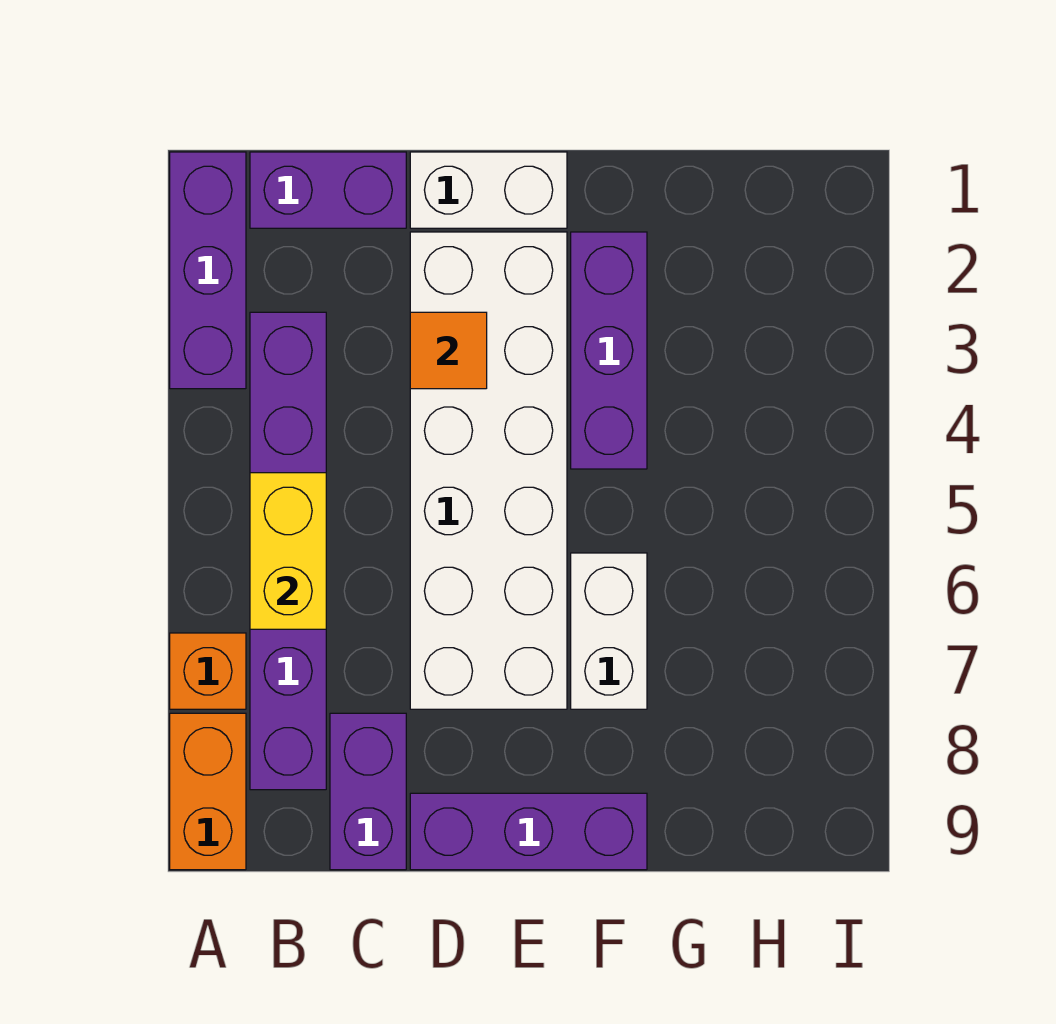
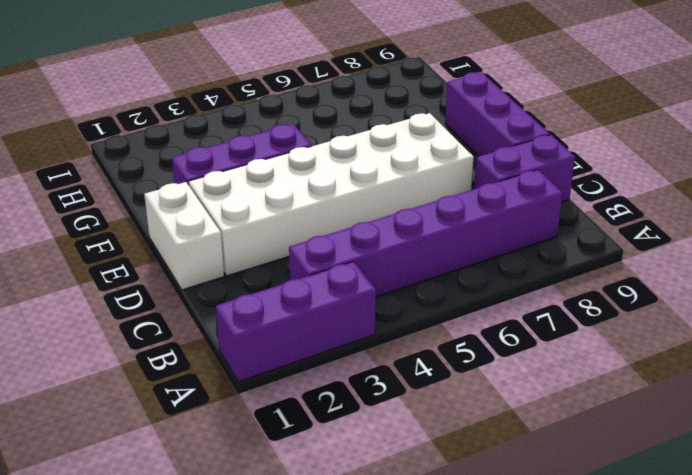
none -> orange 1x1 brick [170,633,246,709]
none -> orange 1x2 brick [170,713,246,870]
none -> purple 1x2 brick [250,152,406,228]

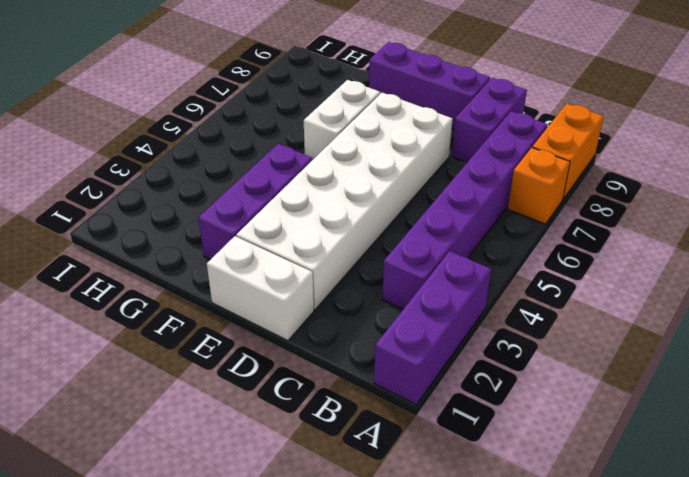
none -> purple 1x2 brick [250,152,406,228]
none -> yellow 1x2 brick [250,473,326,629]
none -> orange 1x1 tile [410,312,487,389]

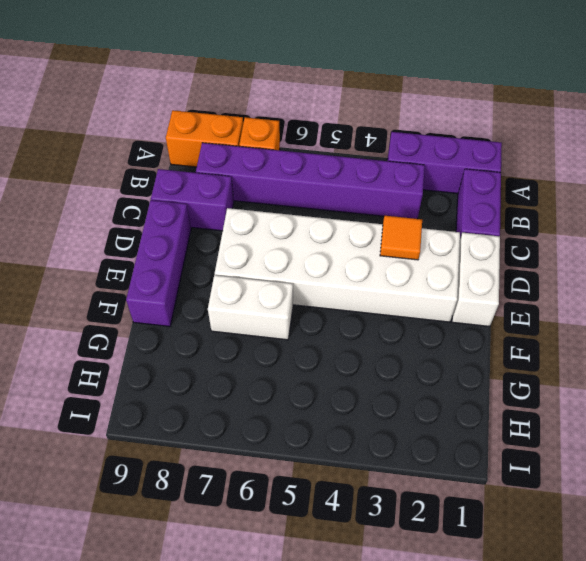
none -> purple 1x3 brick [571,232,647,469]
none -> yellow 1x2 brick [250,473,326,629]

